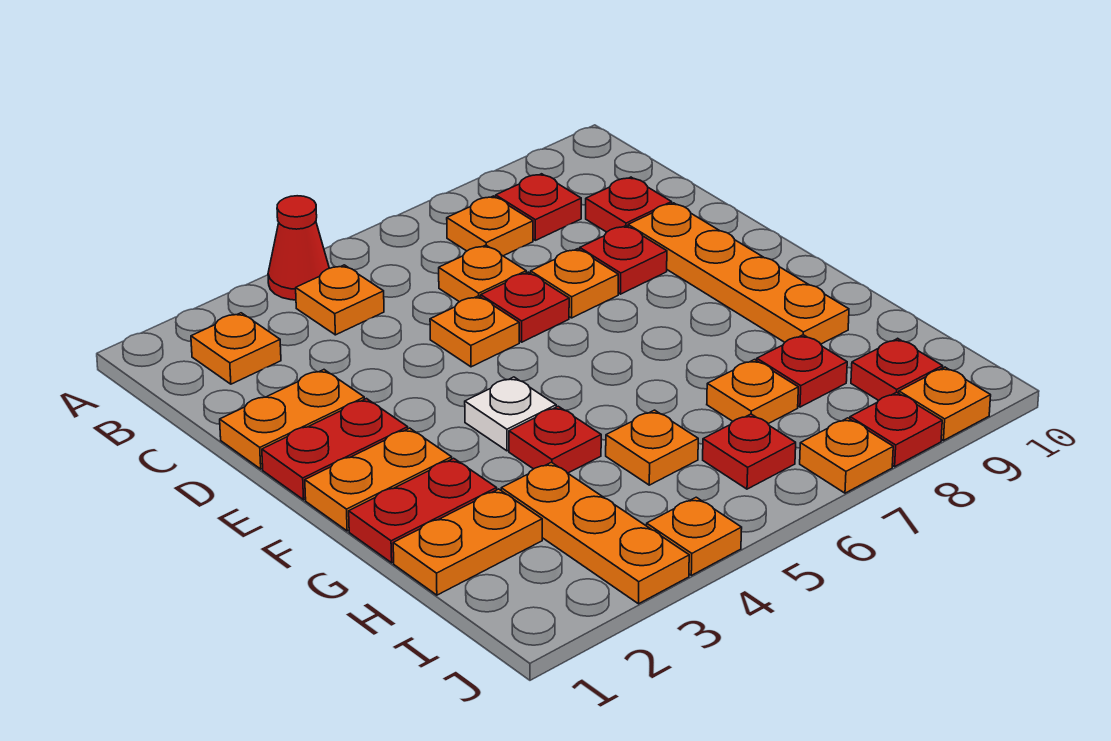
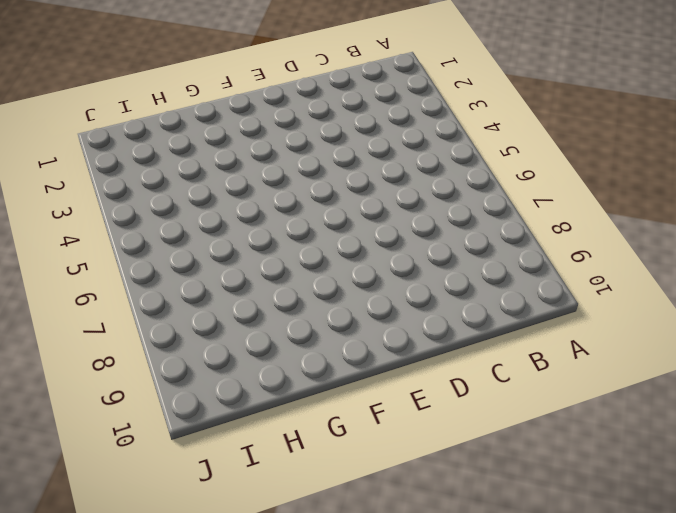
none -> red 1x1 cone [268,196,329,300]
none -> orange 1x1 plate [191,313,281,384]
none -> orange 1x1 plate [296,265,384,335]

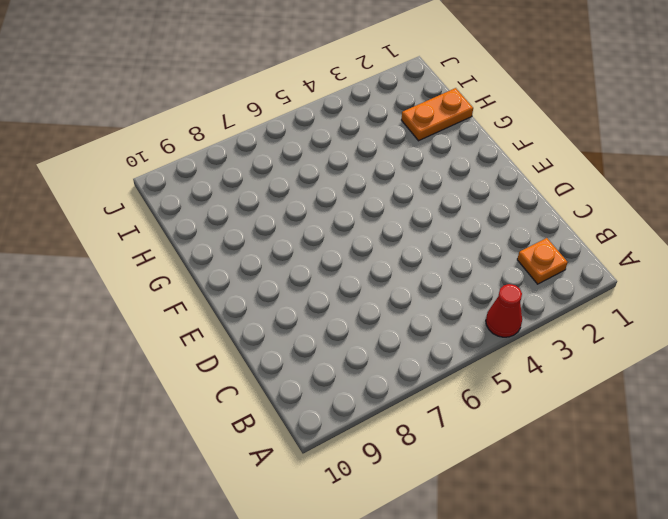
none -> orange 1x1 plate [296,265,384,335]
none -> orange 1x1 plate [447,196,533,256]
none -> red 1x1 plate [496,174,581,240]

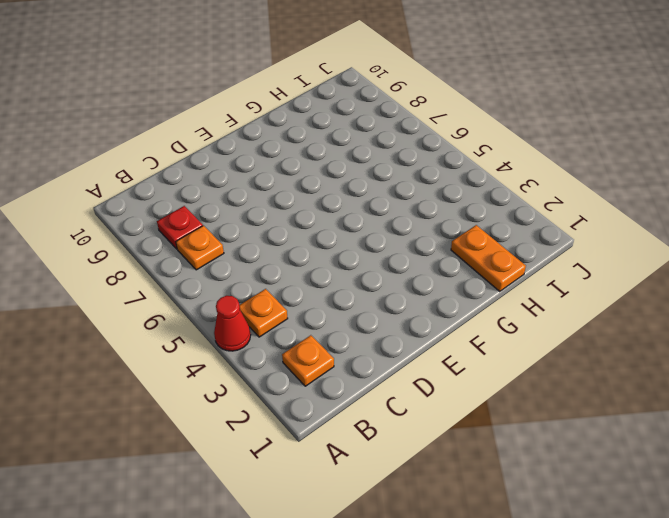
none -> orange 1x1 plate [439,245,526,302]
none -> red 1x1 plate [586,177,672,232]
none -> orange 1x2 plate [220,370,364,469]

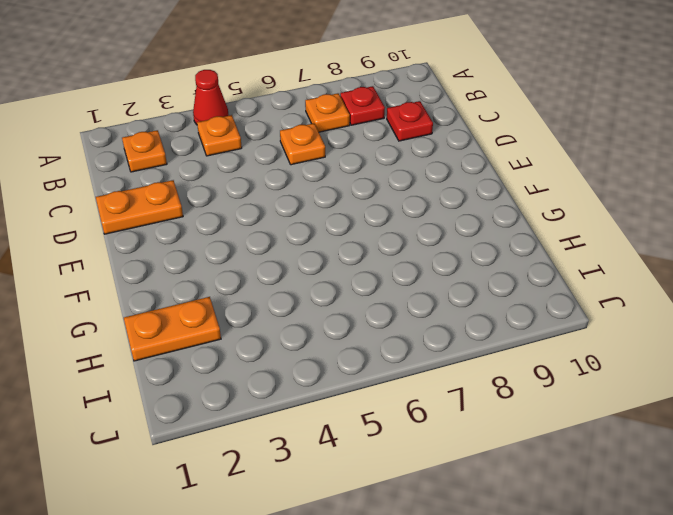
none -> orange 1x1 plate [430,296,519,367]
none -> red 1x1 plate [481,272,569,342]
none -> orange 1x1 plate [531,249,618,318]

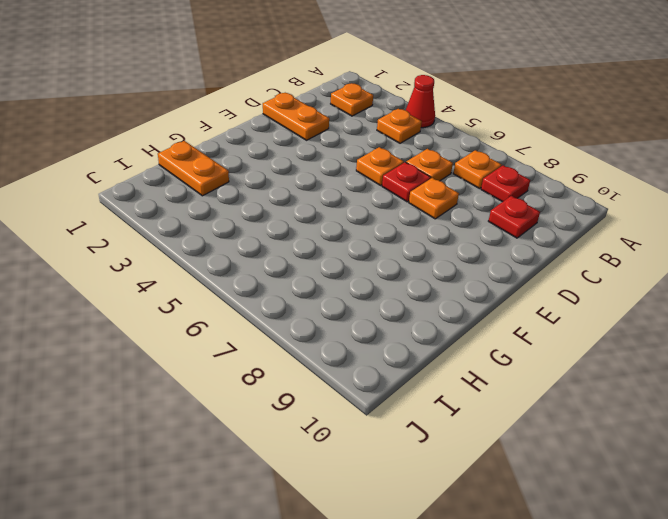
none -> red 1x1 plate [580,226,667,294]
none -> orange 1x4 plate [628,203,849,344]
none -> red 1x2 plate [262,399,408,500]

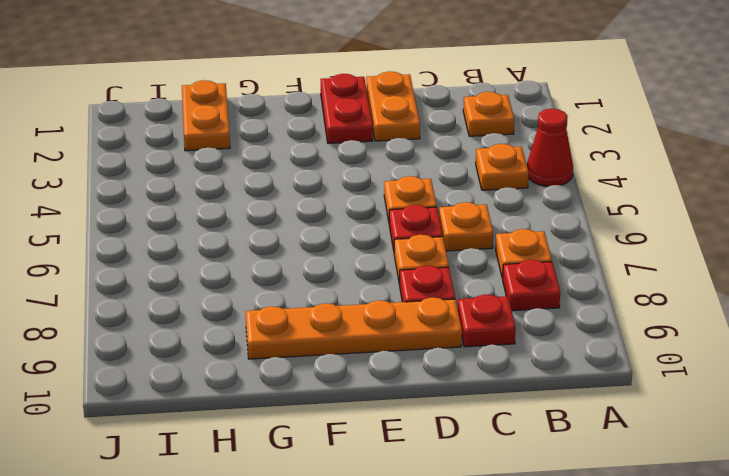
none -> orange 1x2 plate [305,428,452,531]
none -> white 1x1 plate [465,377,556,451]
none -> red 1x2 plate [349,458,497,563]

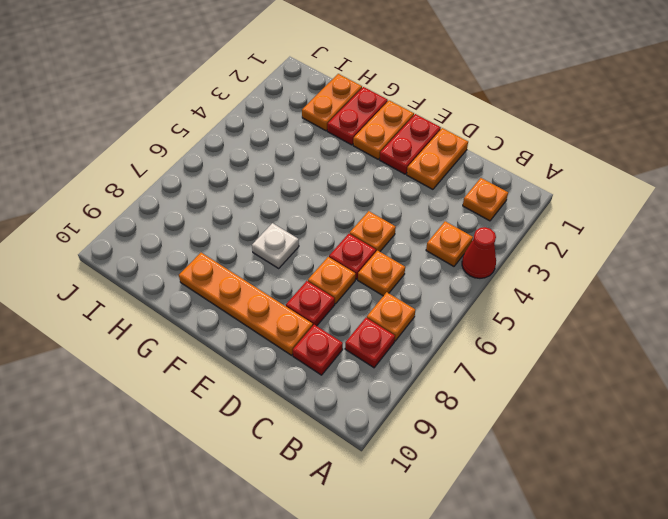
white 1x1 plate [252,223,299,268] -> white 1x1 plate moved to [465,377,556,451]
none -> red 1x1 plate [509,406,601,473]
none -> orange 1x3 plate [501,462,689,604]
none -> orange 1x1 plate [606,410,698,485]

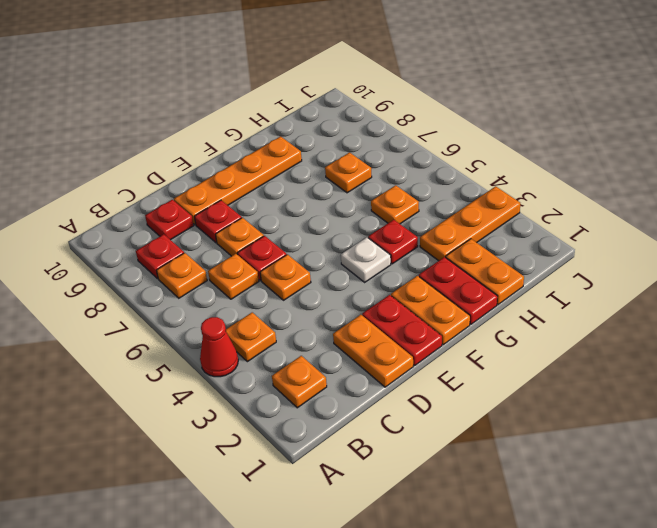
none -> red 1x1 plate [757,335,847,407]
none -> red 1x1 plate [703,414,796,489]
none -> red 1x1 plate [851,338,943,400]

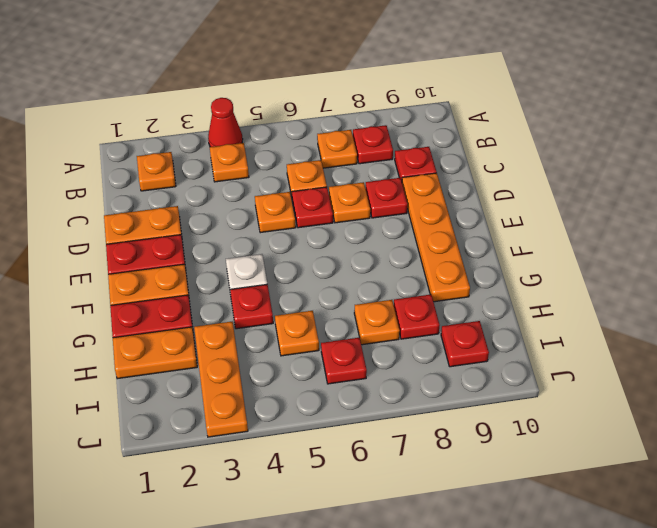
none -> orange 1x1 plate [647,497,742,575]
none -> orange 1x1 plate [800,418,893,493]
none -> red 1x1 plate [850,392,942,467]

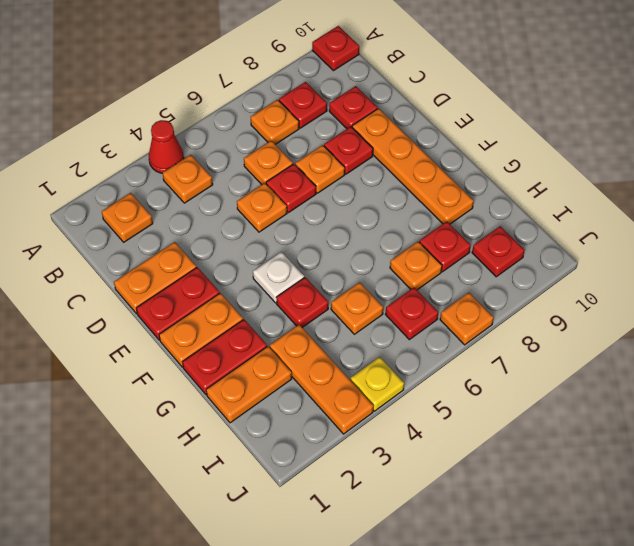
red 1x1 plate [312,26,359,71] -> red 1x1 plate moved to [850,392,942,467]
yellow 1x1 plate [350,357,404,411] -> orange 1x1 plate [647,497,742,575]
none -> orange 1x1 plate [899,367,991,440]

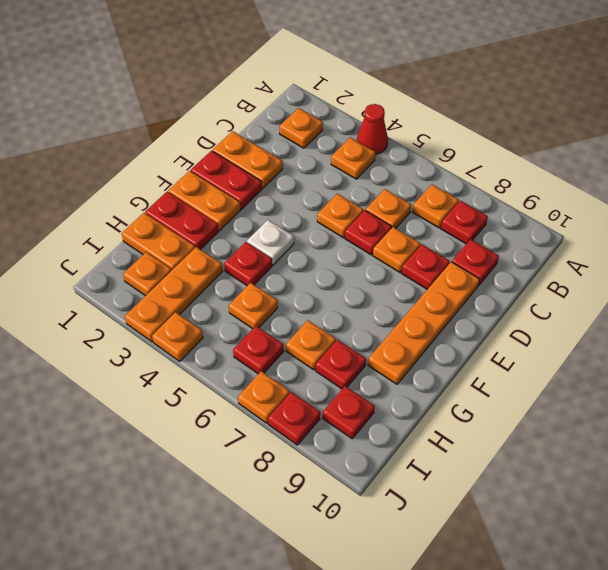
orange 1x1 plate [123,252,172,296] -> orange 1x1 plate moved to [899,367,991,440]

